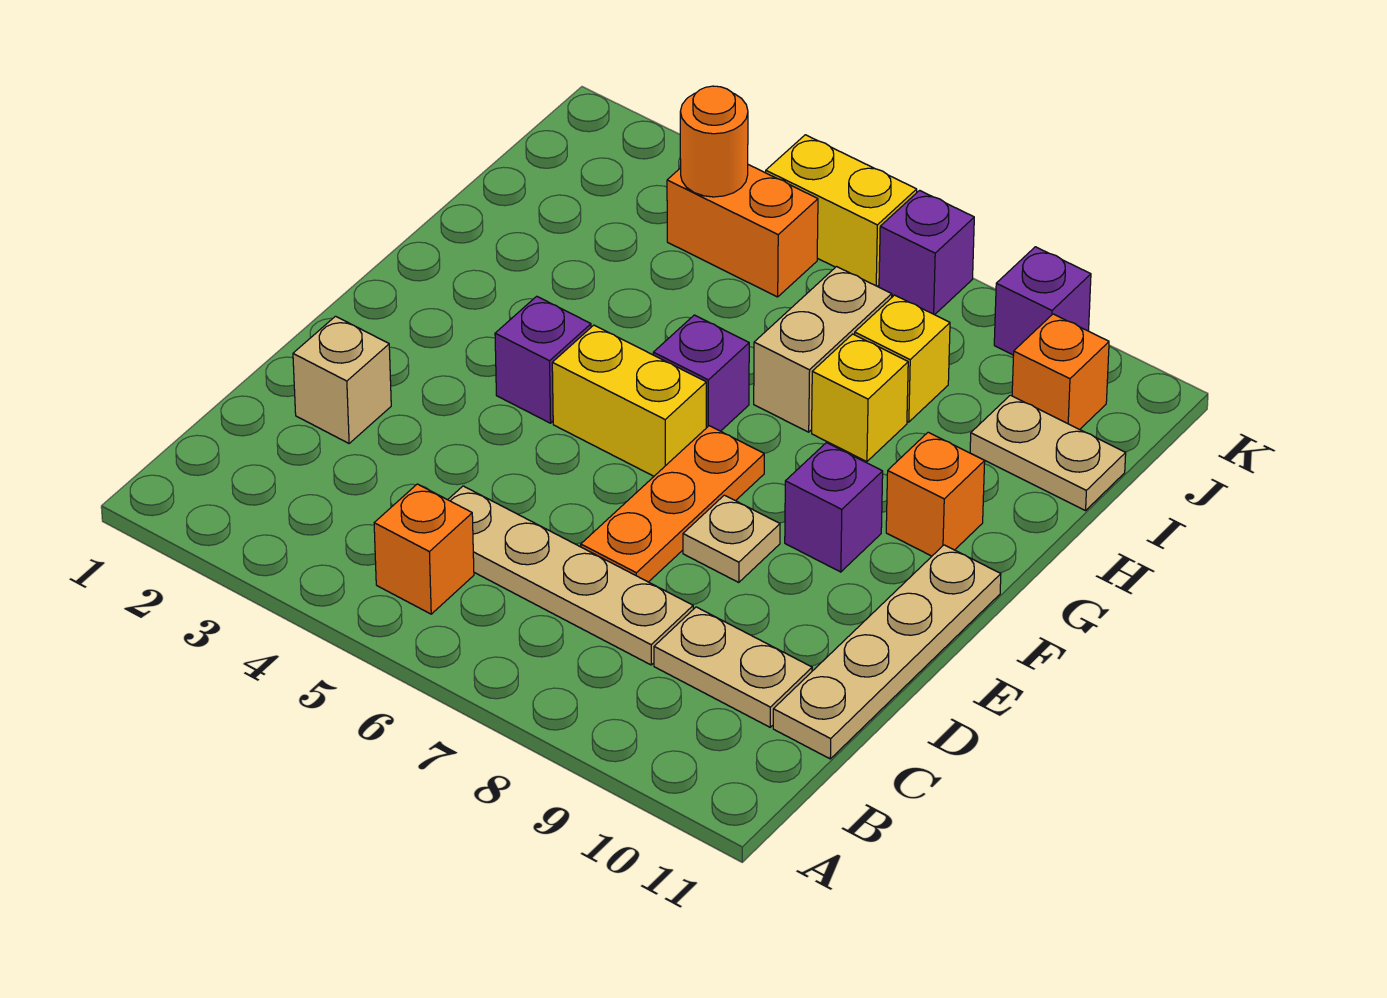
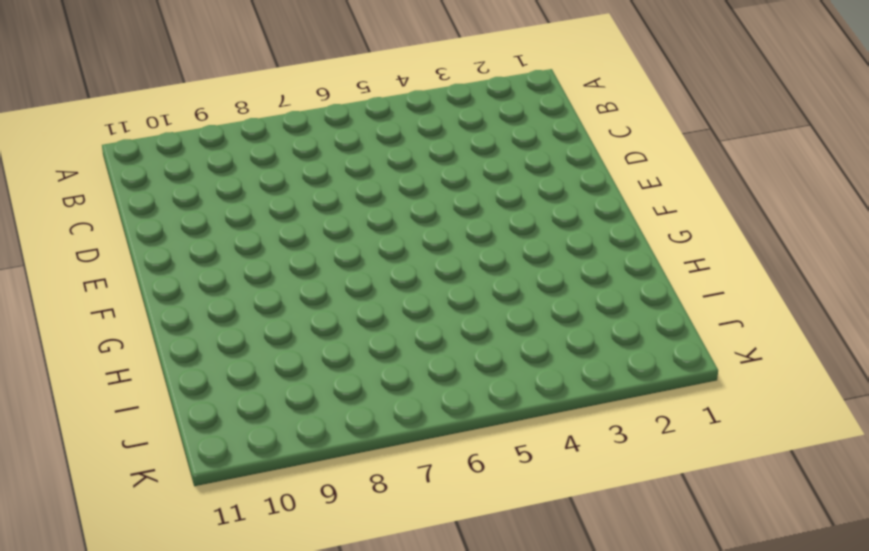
none -> orange 1x1 brick [374,484,474,614]
none -> tan 1x4 plate [448,486,693,665]
none -> tan 1x2 plate [654,607,812,727]

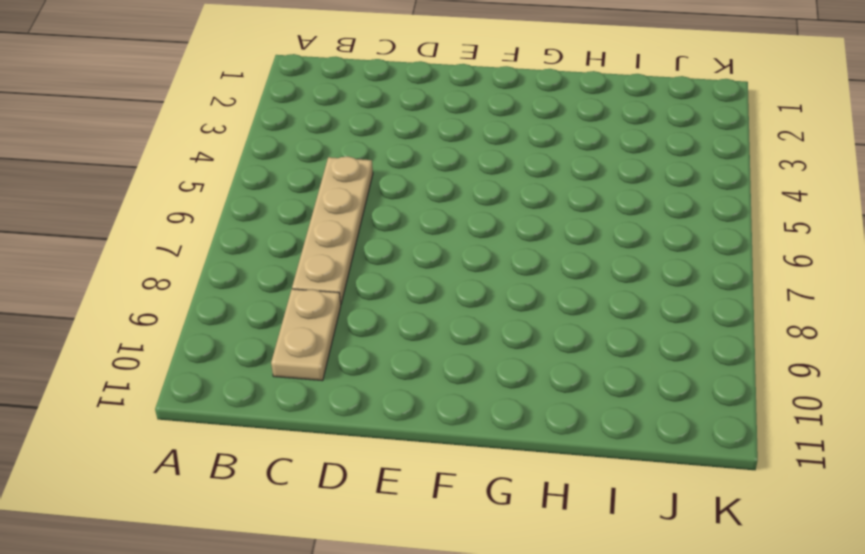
none -> orange 1x1 brick [374,484,474,614]
none -> tan 1x4 plate [773,545,1001,759]
none -> tan 1x1 brick [293,316,391,443]

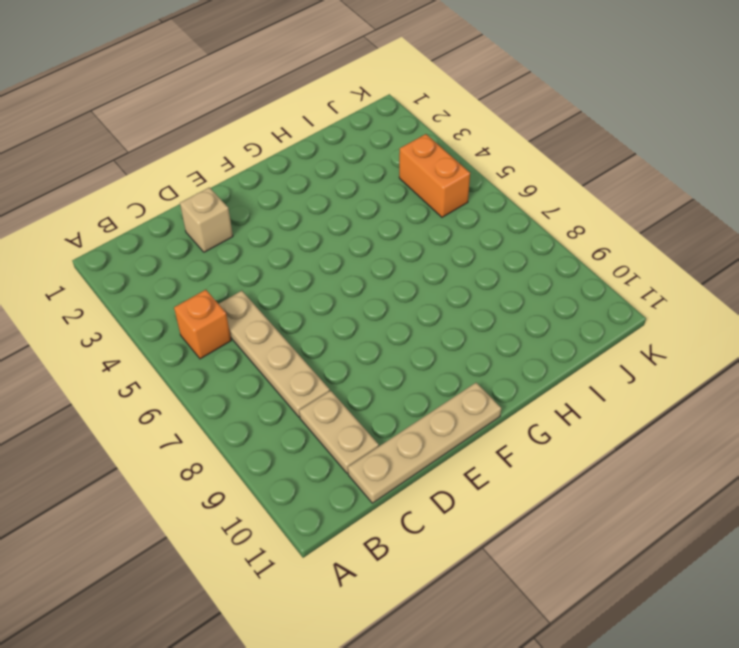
none -> orange 1x3 plate [581,426,764,582]
none -> tan 1x1 plate [683,495,780,582]
none -> purple 1x1 brick [495,296,591,423]

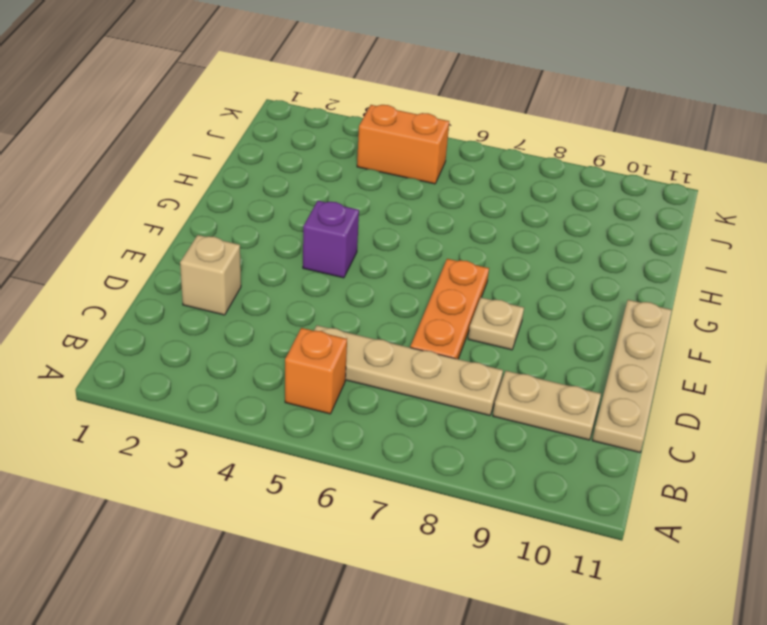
none -> yellow 1x2 brick [552,325,706,476]
none -> purple 1x1 brick [785,443,883,572]
none -> purple 1x1 brick [653,315,749,431]

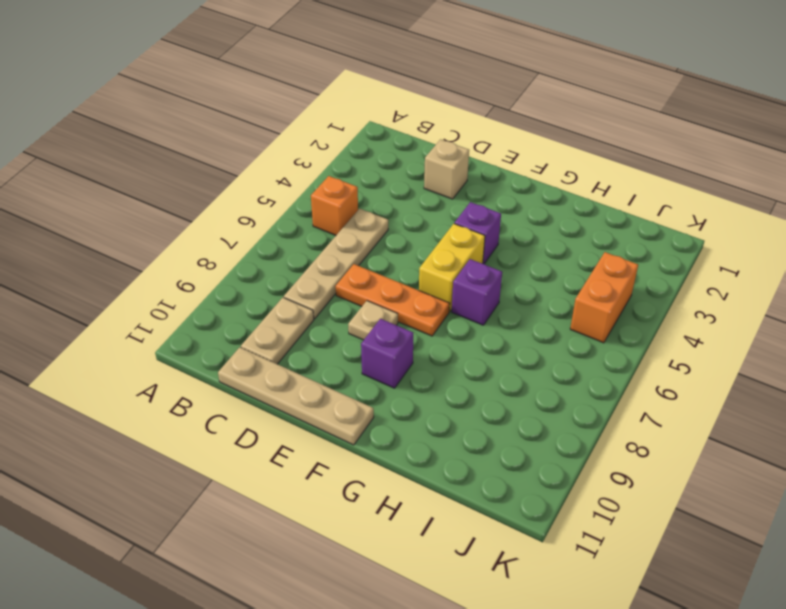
none -> orange 1x1 brick [886,432,985,556]
none -> tan 1x2 brick [754,267,892,432]
none -> yellow 1x1 brick [812,334,908,462]

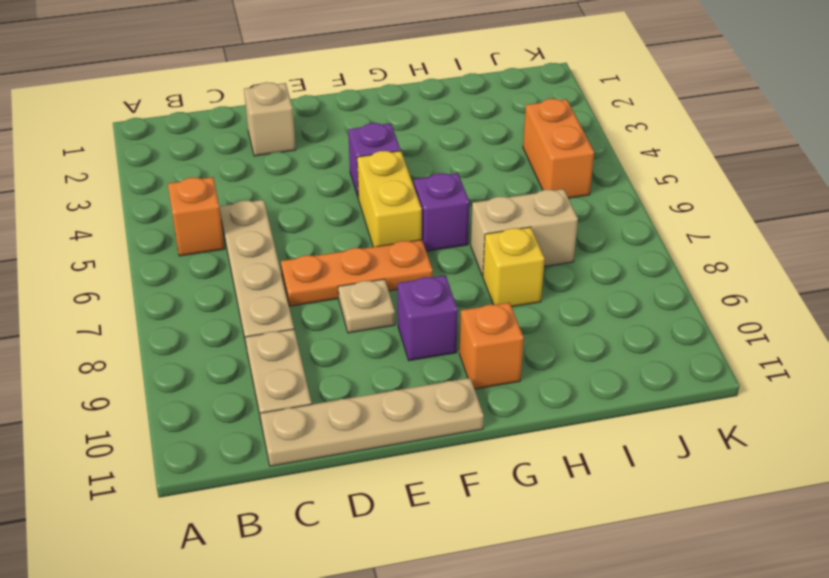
none -> yellow 1x1 brick [855,295,950,422]
none -> tan 1x2 plate [970,395,1126,511]
none -> orange 1x1 brick [1012,314,1109,430]

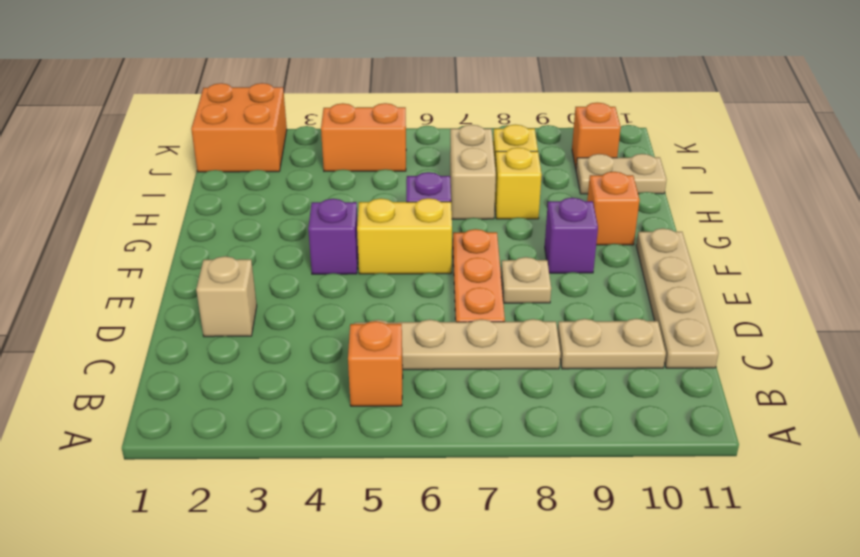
orange 2x2 brick [191,83,287,172] -> none
none -> yellow 1x2 brick [766,135,917,286]
none -> purple 1x1 brick [879,190,974,315]
none -> purple 1x1 brick [994,247,1091,355]

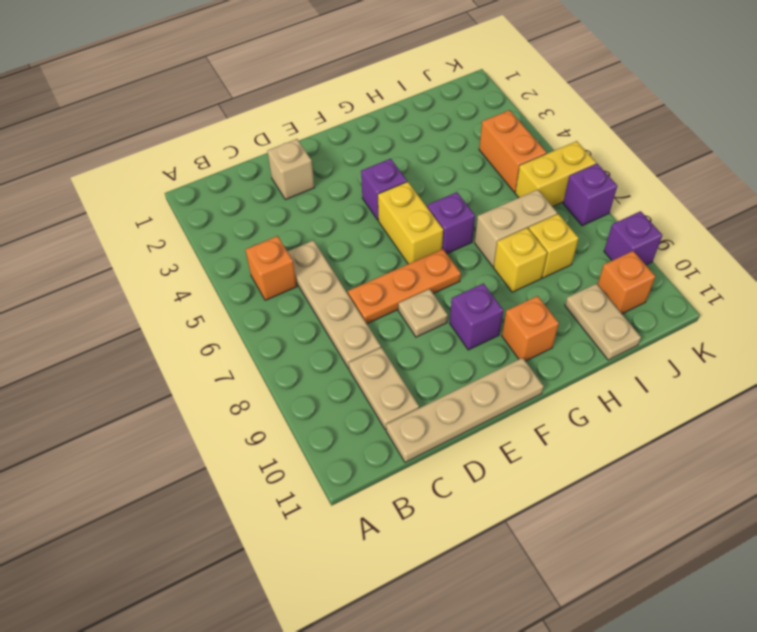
yellow 1x2 brick [515,141,596,207] -> yellow 1x2 brick turned to [766,135,917,286]
none -> orange 1x1 round brick [680,86,748,197]

